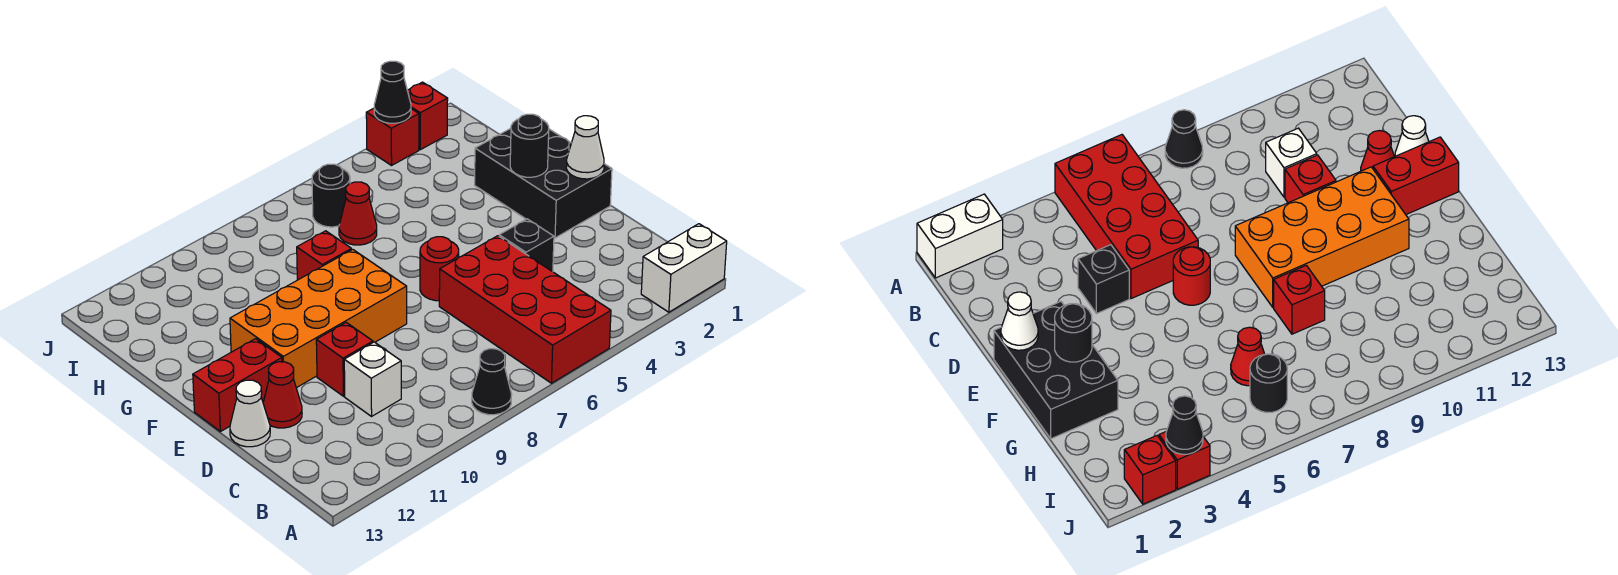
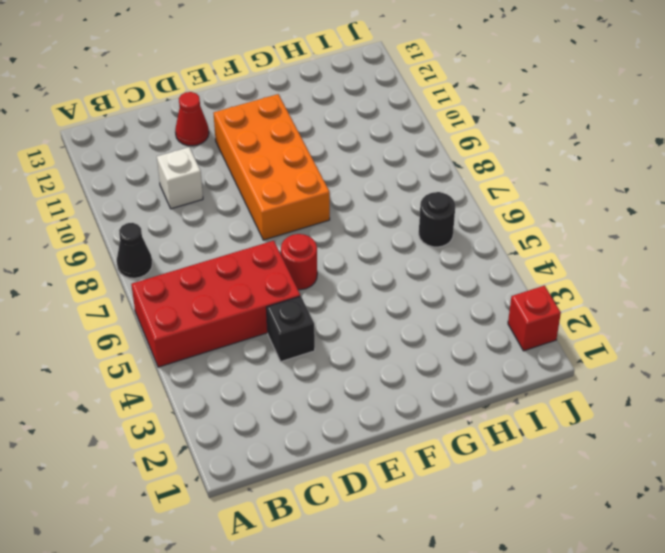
none -> white 1x2 brick [641,224,727,312]
none -> red 1x1 brick [316,322,373,396]
none -> white 1x1 cone [230,380,270,447]

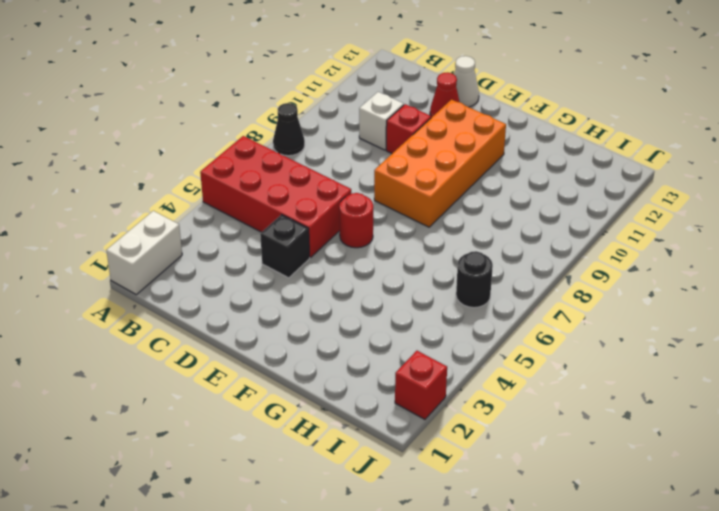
none -> black 2x3 brick [475,128,612,238]
none -> red 1x2 brick [193,339,282,432]
none -> red 1x1 brick [297,231,352,280]

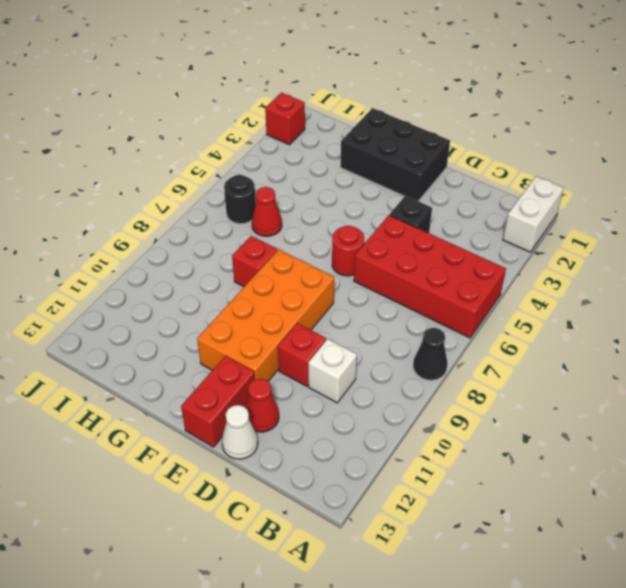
none -> red 1x1 brick [366,108,419,165]
none -> white 1x1 cone [566,116,604,179]
none -> black 1x1 round brick [510,114,549,177]

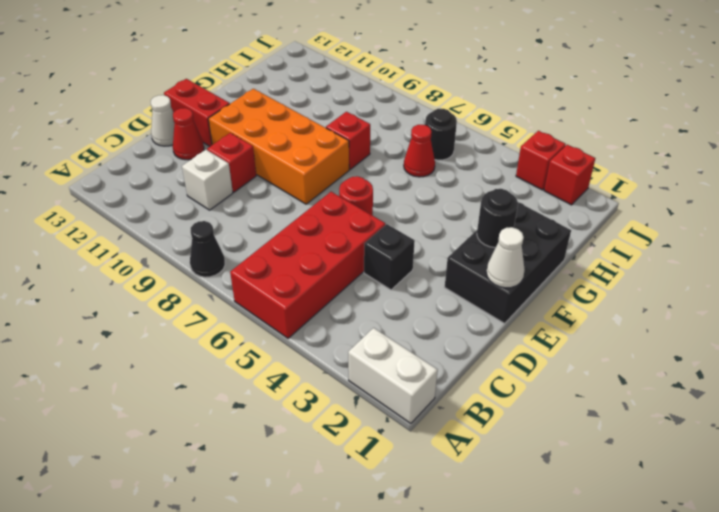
none -> black 1x1 cone [374,61,411,123]

